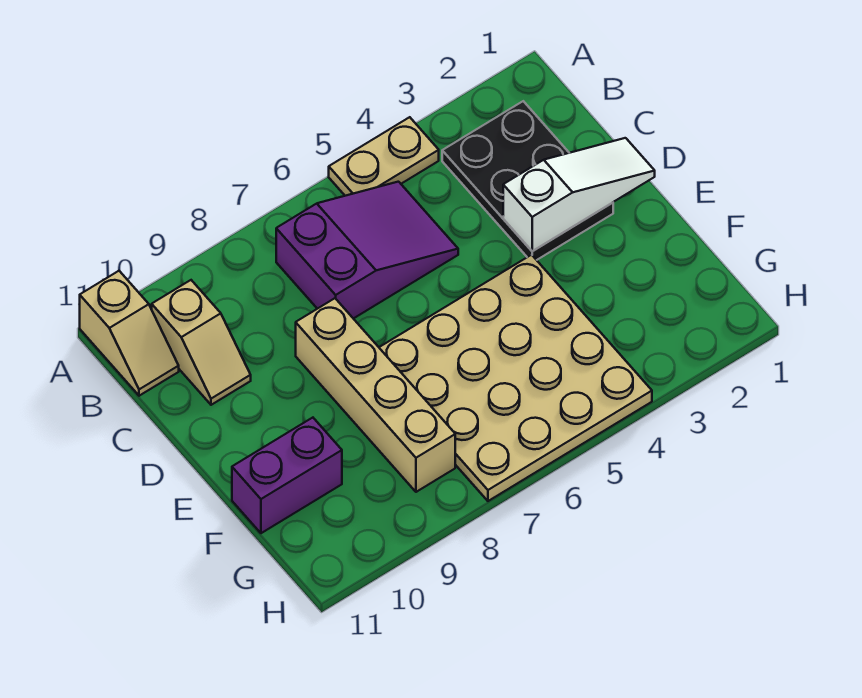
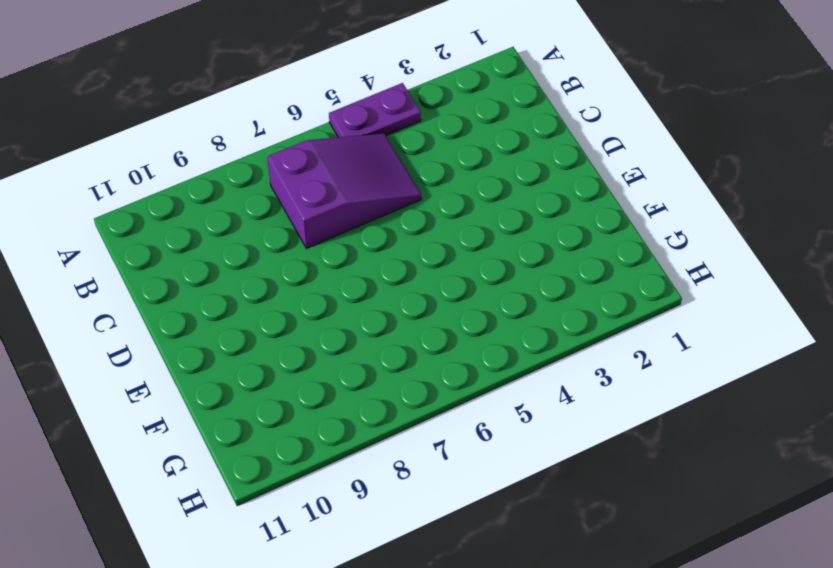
purple 1x2 plate [329,83,421,137] -> tan 1x2 plate [329,117,439,196]
none -> tan 1x2 slope [80,271,179,396]
none -> black 2x3 plate [442,101,613,260]

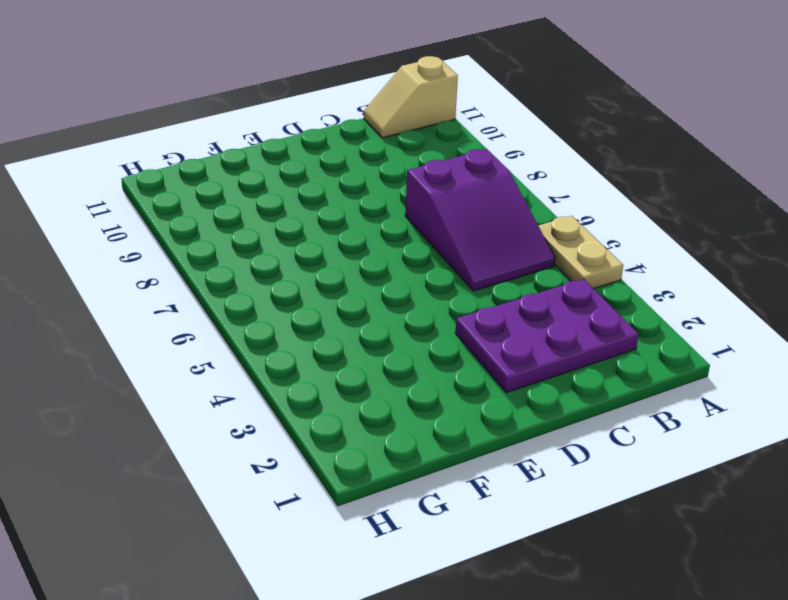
purple 2x3 plate [455,279,638,392] -> black 2x3 plate [442,101,613,260]
none -> tan 1x2 slope [152,280,251,405]
none -> tan 1x4 brick [296,298,455,492]

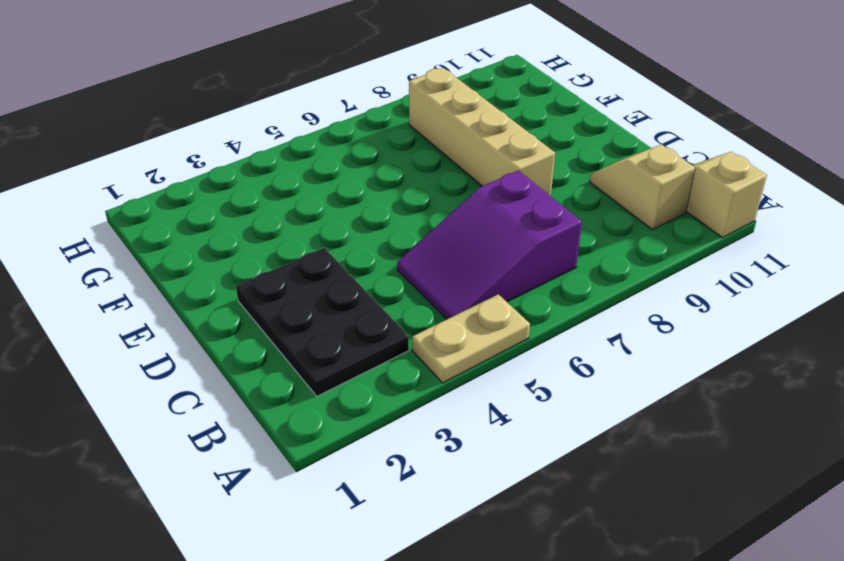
none -> tan 4x4 plate [379,255,652,501]
none -> purple 1x2 brick [232,418,342,533]

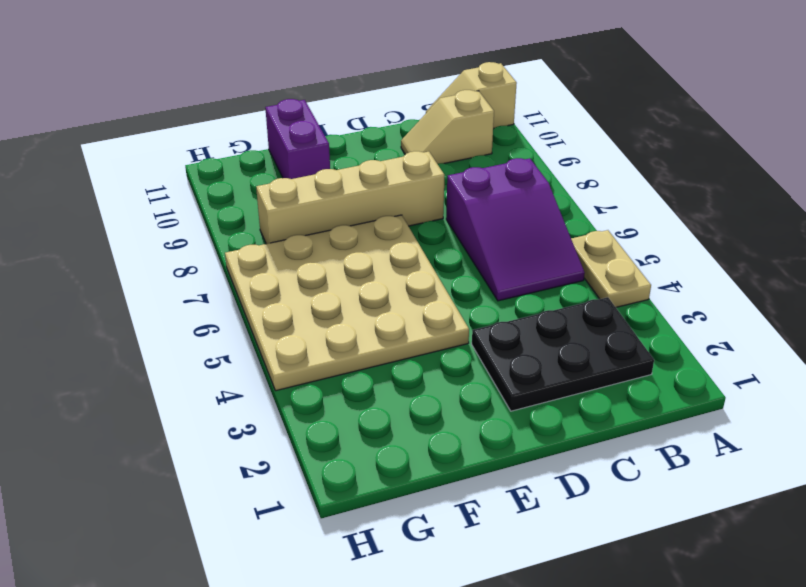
none -> white 1x3 slope [503,138,655,251]

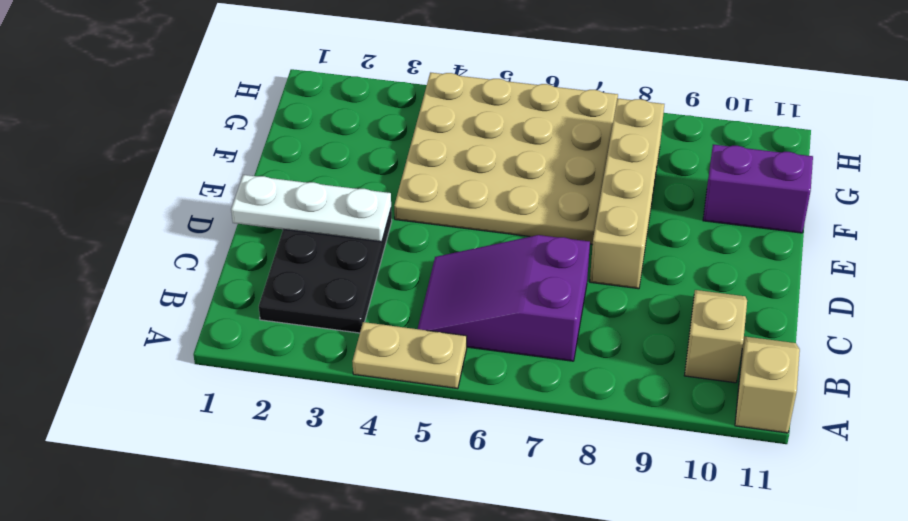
white 1x3 plate [231,175,391,242] -> white 1x3 slope [503,138,655,251]

